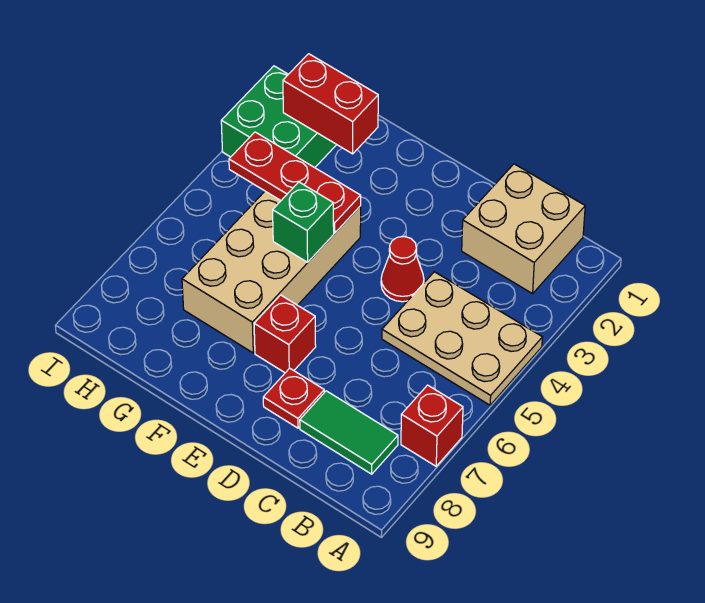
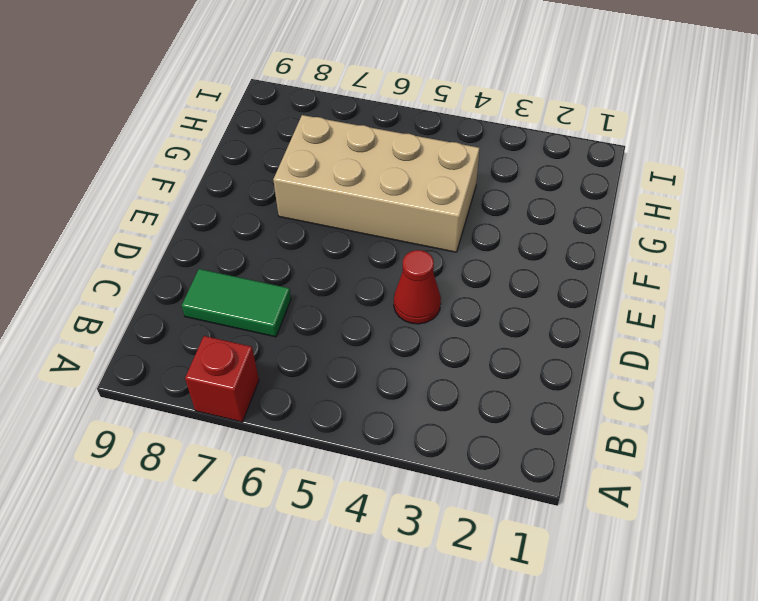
green 1x2 tile [182,269,291,337] -> green 1x2 tile turned to [300,391,398,474]
none -> tan 2x3 plate [382,272,542,405]
none -> tan 2x2 brick [462,164,585,294]
none -> red 1x1 plate [263,368,324,428]

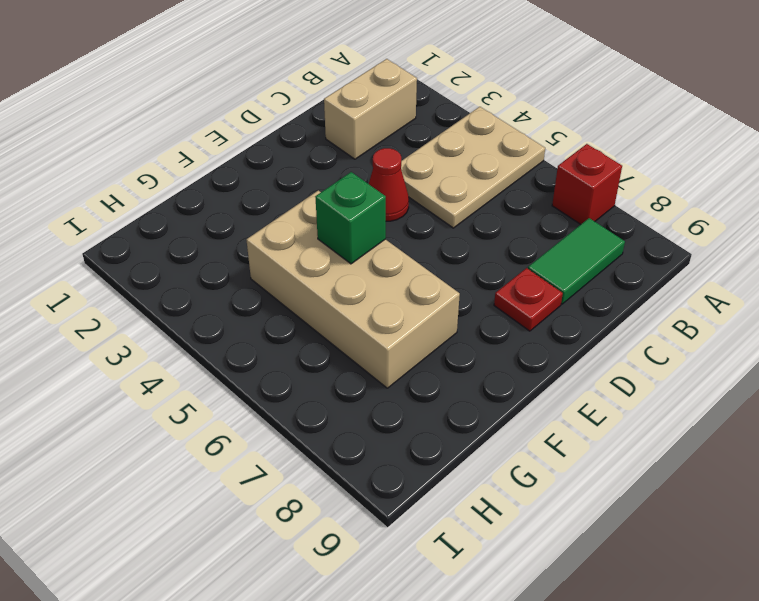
tan 1x2 brick [324,59,417,159] -> tan 2x2 brick [462,164,585,294]
none -> red 1x1 brick [254,295,316,373]
none -> green 2x2 brick [221,66,337,168]
none -> red 1x3 plate [229,132,361,233]

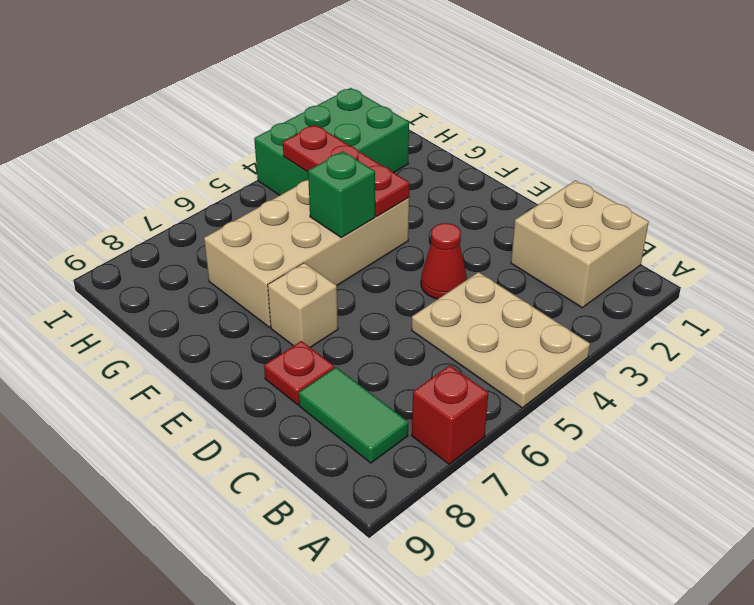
tan 1x1 brick [268,263,338,347] -> red 1x1 brick [254,295,316,373]
green 2x3 brick [254,88,409,195] -> green 2x2 brick [221,66,337,168]
none -> red 1x2 brick [283,54,378,154]

